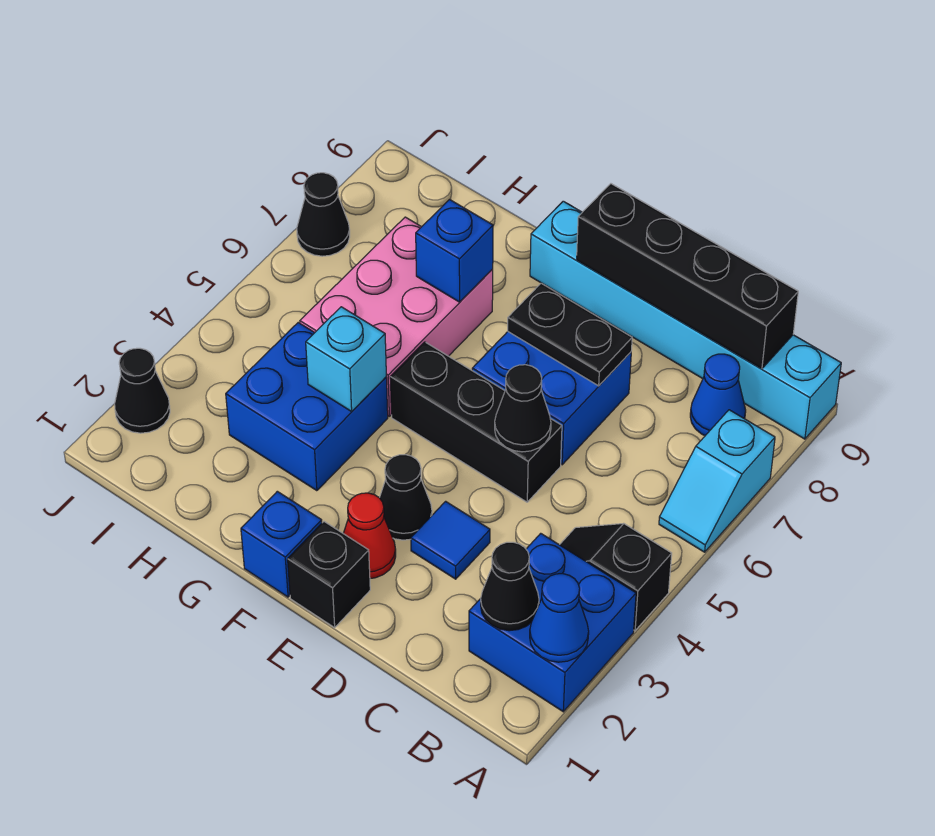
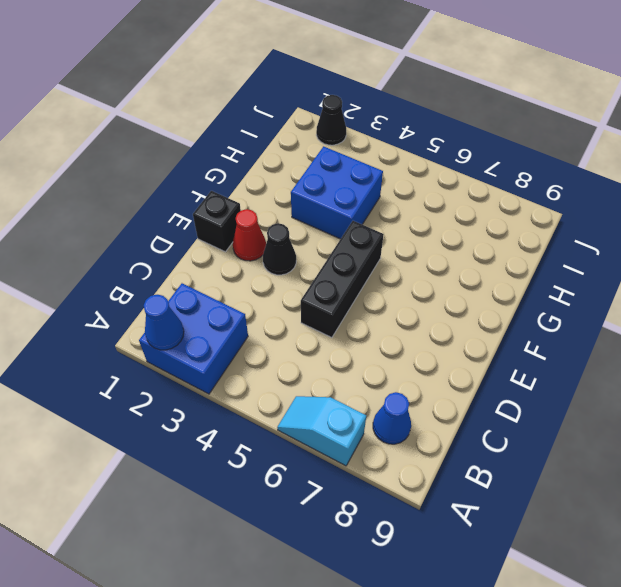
none -> black 1x2 slope [560,523,672,631]
none -> cyan 1x6 brick [530,201,841,439]
none -> blue 1x1 tile [411,501,490,579]

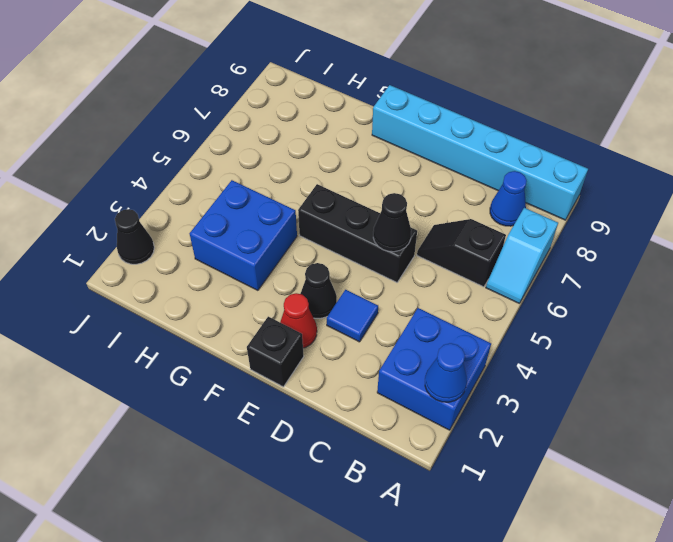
black 1x2 slope [417,219,506,287] -> black 1x2 slope moved to [560,523,672,631]
none -> blue 2x2 brick [472,332,631,465]
none -> blue 1x1 brick [241,491,322,597]
none -> pink 2x3 brick [300,217,493,416]

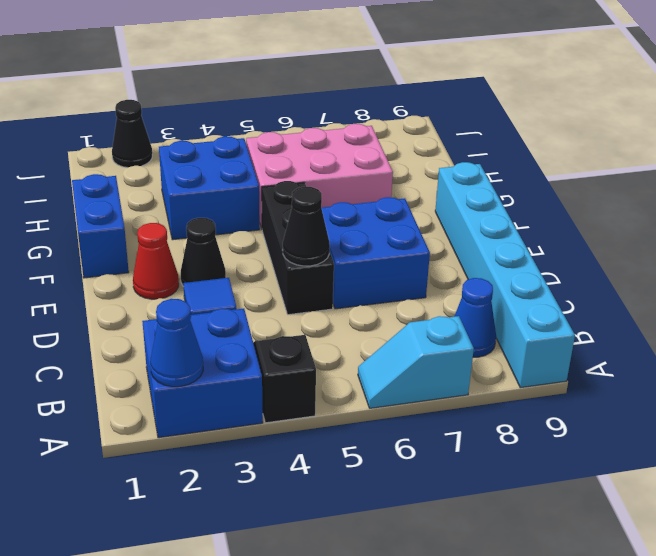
blue 1x2 brick [72,174,129,278] -> blue 1x1 brick [241,491,322,597]
none -> black 1x1 brick [288,522,370,628]
none -> black 1x1 cone [297,173,350,256]
none -> black 1x1 cone [481,542,539,631]

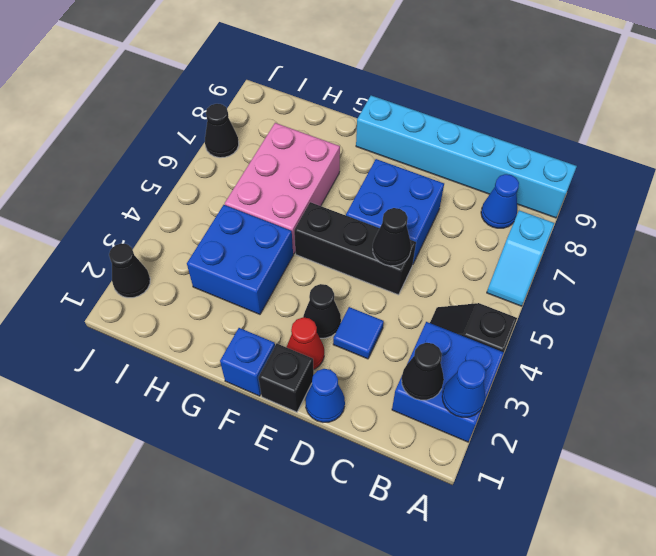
blue 1x1 cone [305,369,345,422] -> none
none -> black 1x4 brick [577,184,798,369]
none -> black 1x2 plate [508,283,632,386]
none -> cyan 1x1 brick [306,307,386,411]

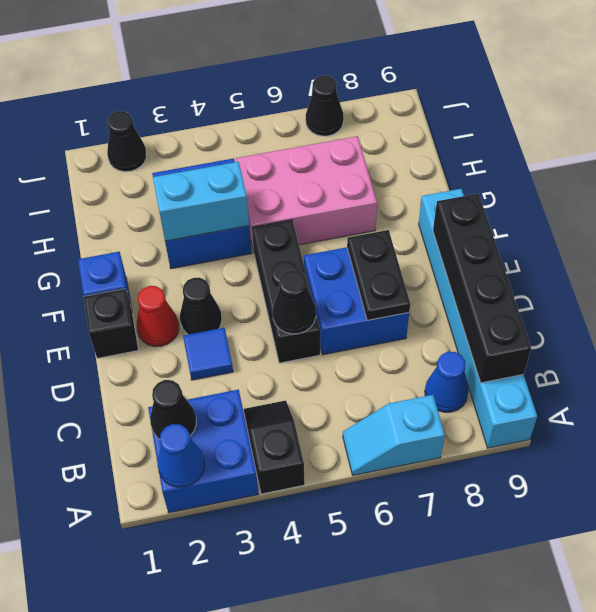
cyan 1x2 brick [153,162,249,241] -> cyan 1x1 brick [306,307,386,411]
none -> blue 1x1 brick [416,200,493,302]

